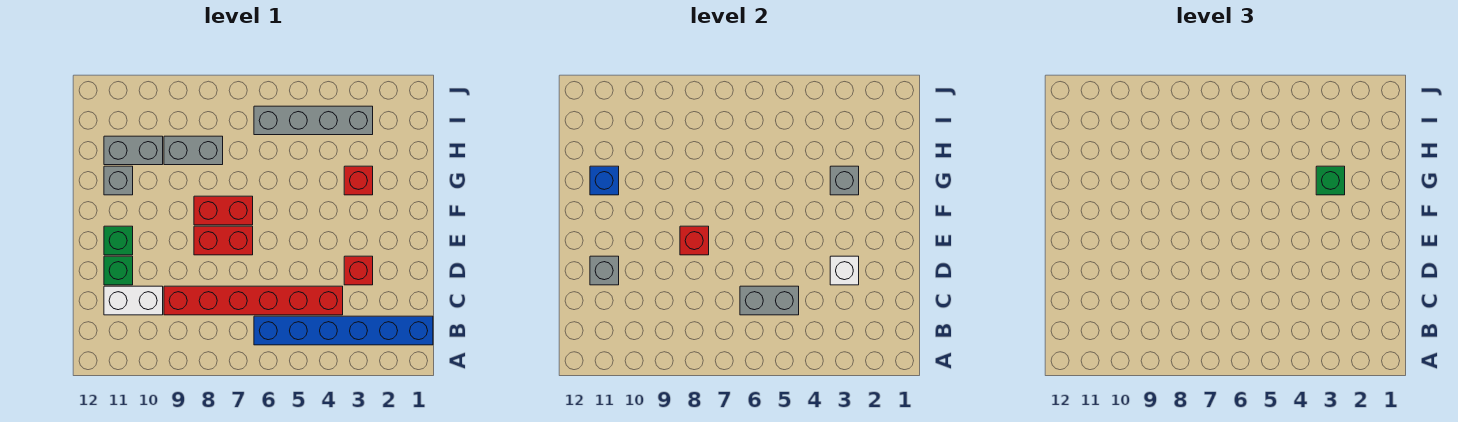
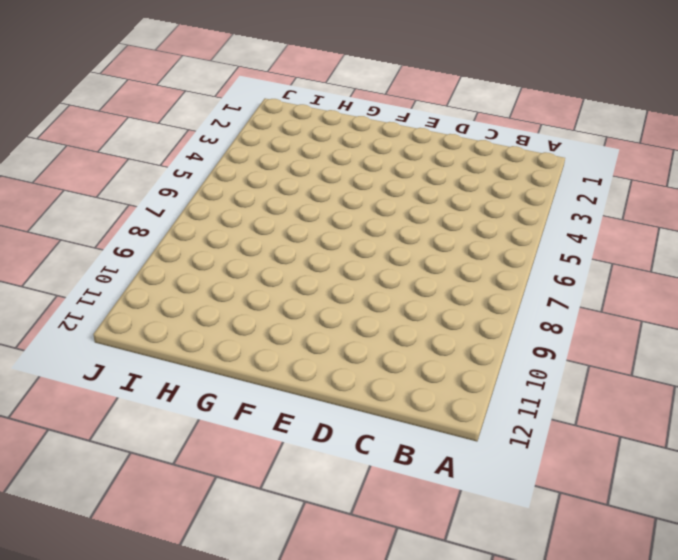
none -> blue 1x6 brick [254,316,433,345]
none -> red 1x6 brick [164,286,343,315]
none -> white 1x2 brick [104,286,163,315]

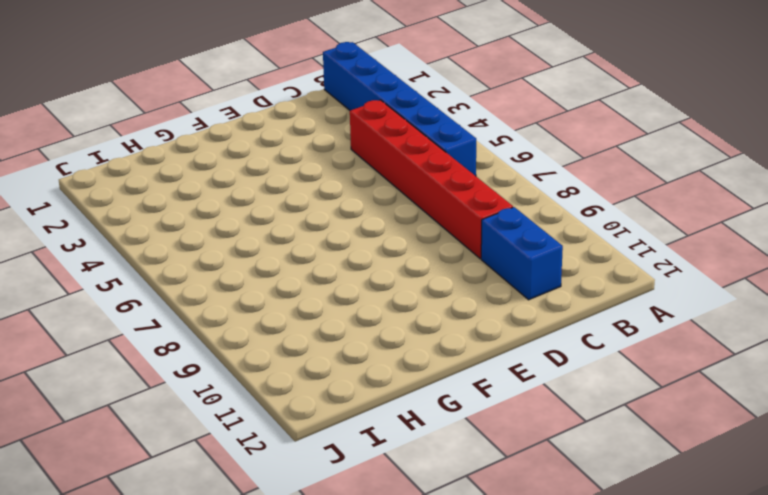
blue 1x2 brick [481,207,563,300] -> white 1x2 brick [104,286,163,315]
none -> red 1x1 brick [344,256,373,285]
none -> green 1x1 brick [104,256,133,285]
none -> red 1x2 brick [194,226,253,255]

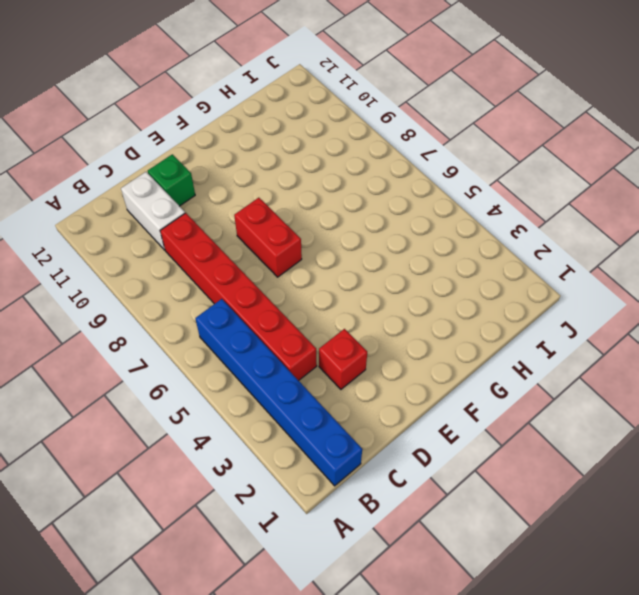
none -> green 1x1 brick [104,226,133,255]
none -> red 1x2 brick [194,196,253,225]
none -> red 1x1 brick [344,166,373,195]

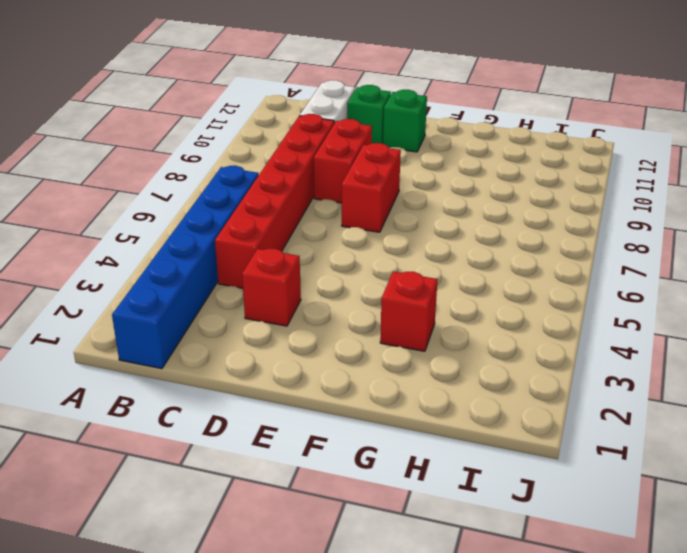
red 1x2 brick [314,119,372,203] -> red 1x2 brick moved to [194,196,253,225]
none -> grey 1x1 brick [104,166,133,195]
none -> grey 1x2 brick [164,136,223,165]
none -> grey 1x2 brick [104,136,163,165]

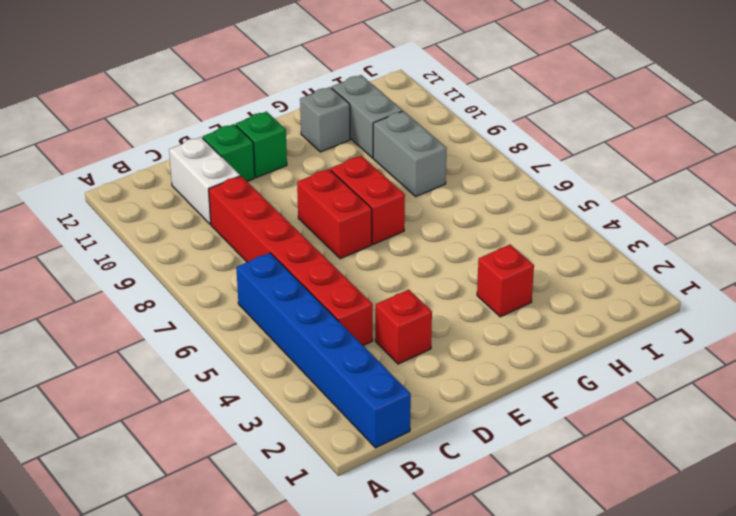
none -> grey 1x4 brick [254,106,373,135]
none -> grey 1x2 brick [740,286,799,315]
none -> white 1x1 brick [830,256,859,285]

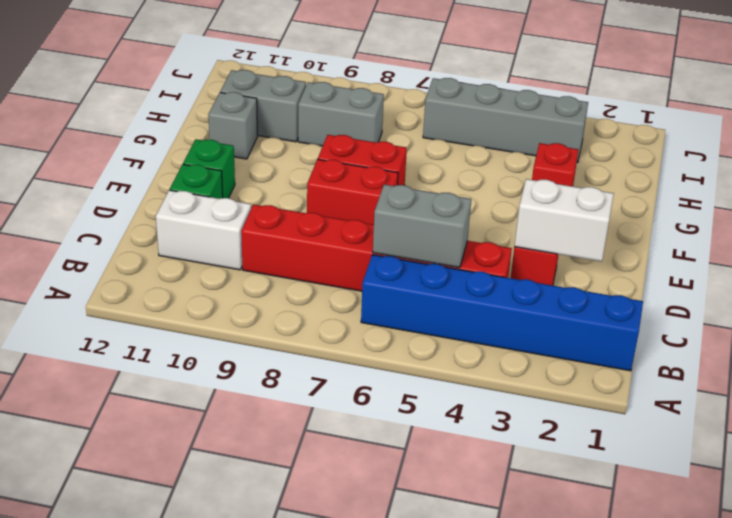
white 1x2 brick [514,179,614,261] -> white 1x1 brick [830,256,859,285]
none -> grey 1x1 brick [590,256,619,285]
none -> red 1x1 brick [680,226,709,255]
none -> grey 1x1 brick [830,166,859,195]

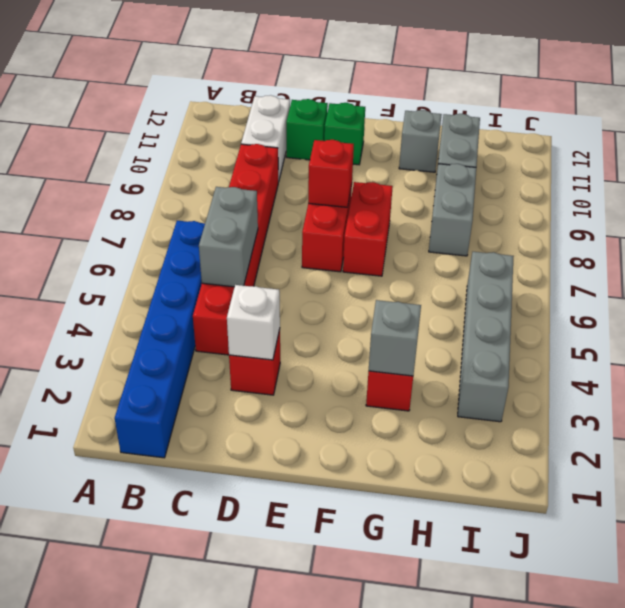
none -> grey 1x1 brick [590,256,619,285]
none -> blue 1x1 brick [590,166,619,195]
none -> green 1x1 brick [1316,166,1345,195]

